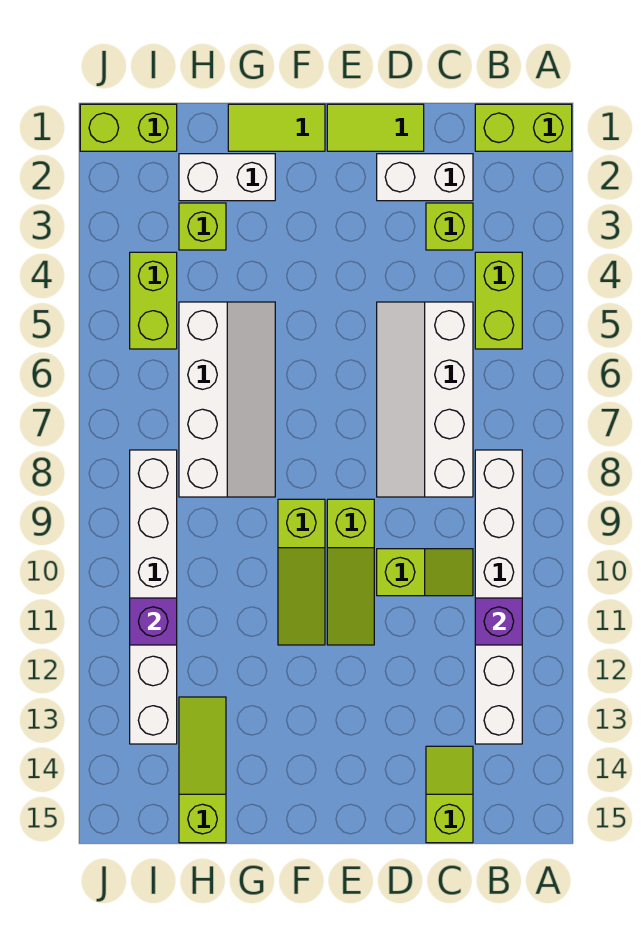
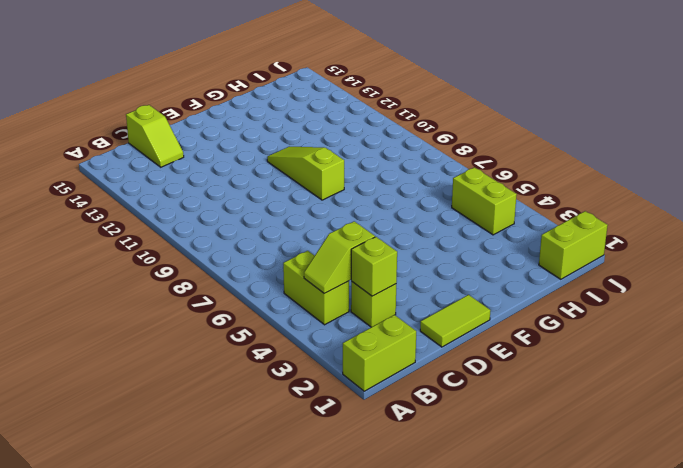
lime 1x2 slope [304,221,375,293] -> lime 1x2 slope moved to [377,549,473,596]
lime 1x1 brick [351,237,397,296] -> lime 1x1 brick moved to [179,203,226,250]
none -> white 1x6 brick [475,450,522,744]
none -> white 1x2 brick [377,154,473,201]
none -> white 2x4 slope [377,302,473,497]

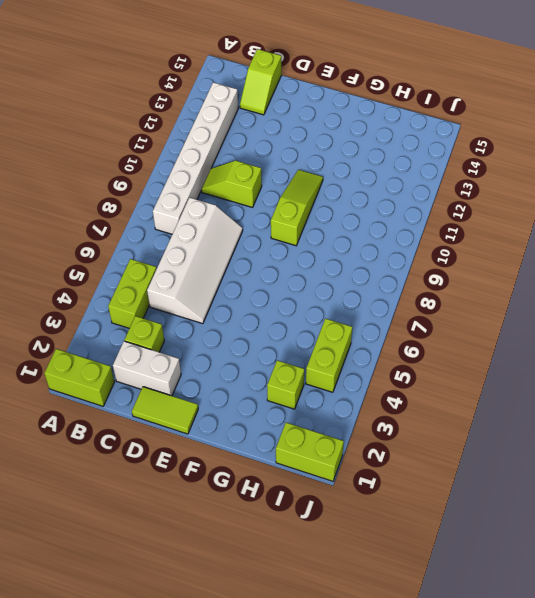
none -> lime 1x3 slope [327,499,374,645]
none -> lime 1x2 tile [228,104,325,151]
none -> white 1x2 brick [179,154,275,201]

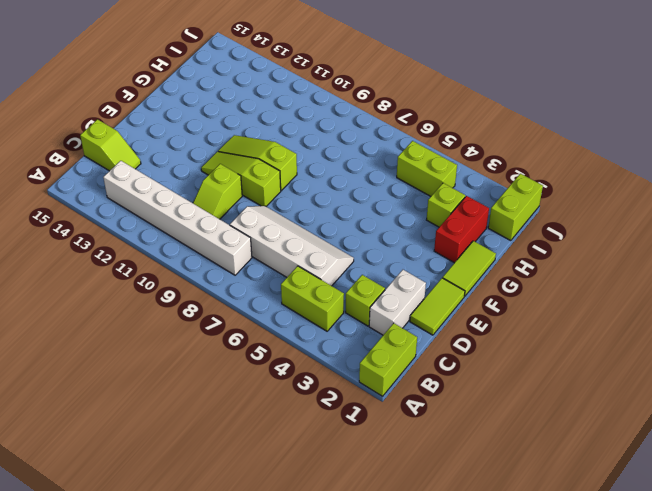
red 1x2 brick [434,196,489,263] -> white 1x2 brick [179,154,275,201]
none -> white 2x4 slope [179,302,275,497]
none -> lime 1x3 slope [179,697,226,843]
none -> white 1x6 brick [130,450,177,744]

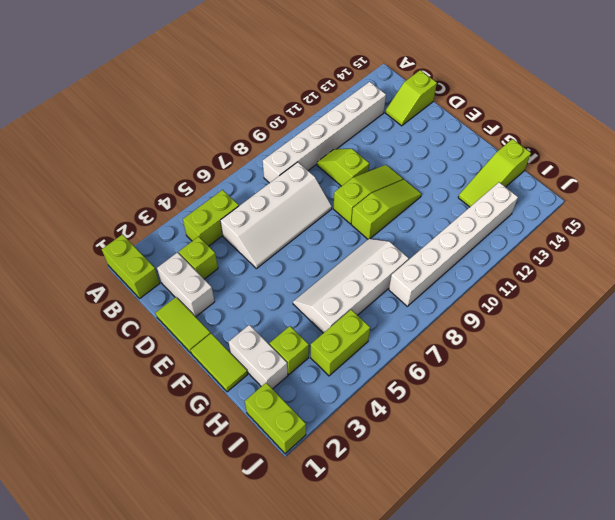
none -> purple 1x1 brick [475,598,522,645]
none -> purple 1x1 brick [130,598,177,645]

